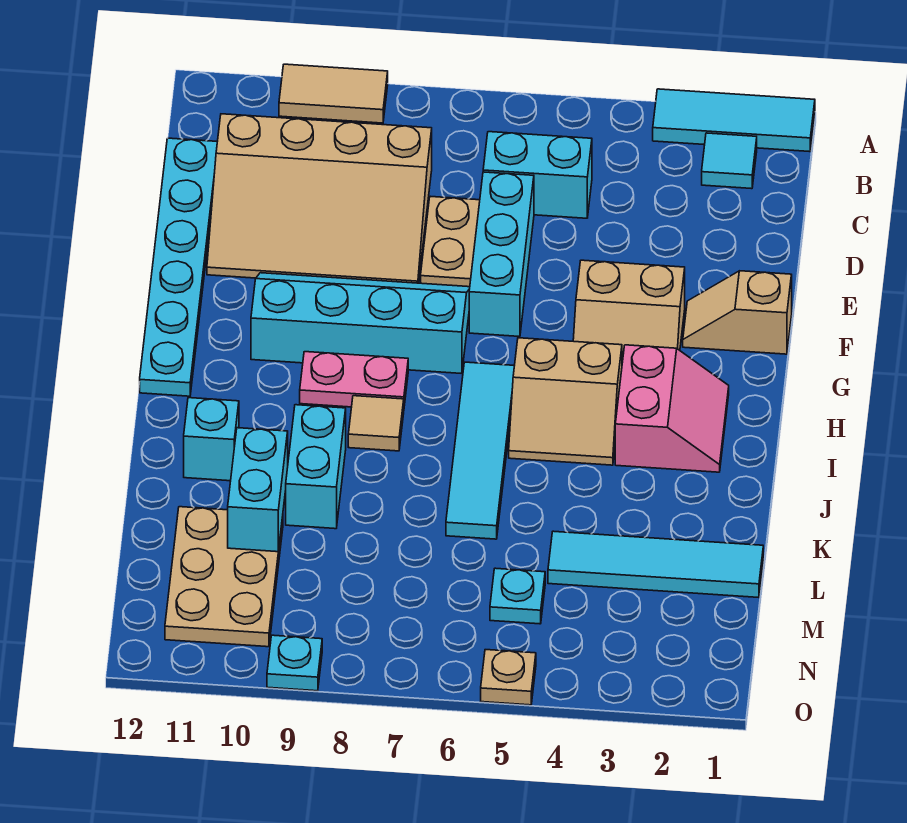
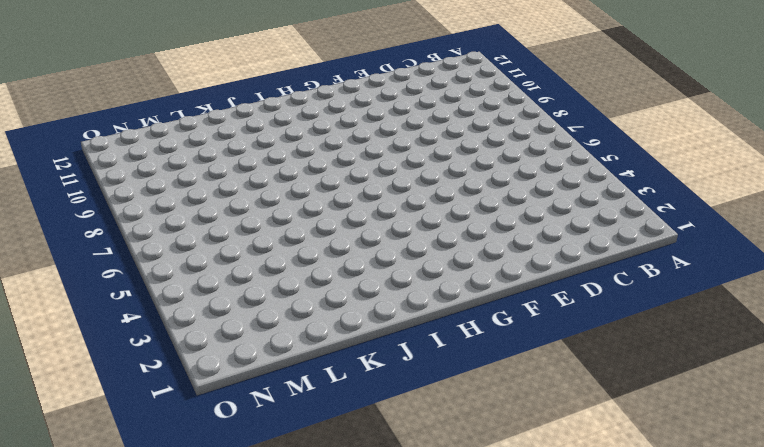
none -> cyan 1x3 tile [653,89,815,152]
none -> tan 1x2 tile [279,64,388,123]
none -> cyan 1x1 tile [702,133,757,189]

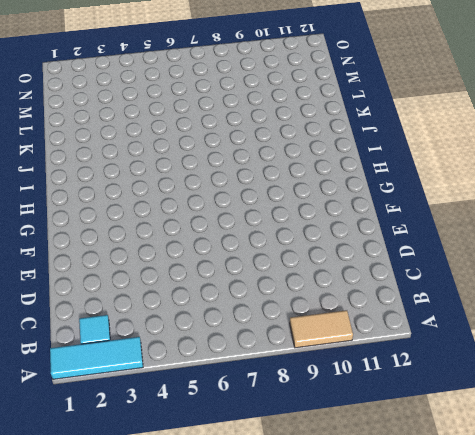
none -> cyan 1x2 brick [483,132,592,218]
none -> tan 3x4 slope [207,114,432,283]
none -> cyan 1x6 plate [140,138,217,396]

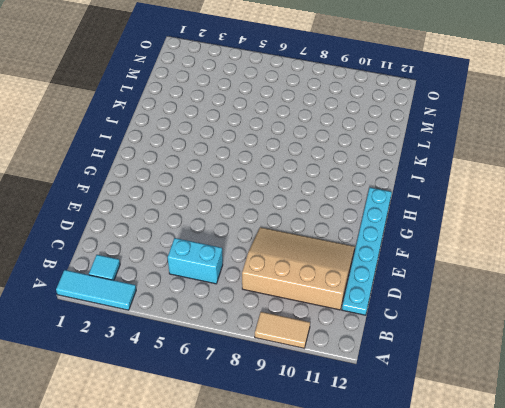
none -> cyan 1x3 brick [469,172,534,337]
none -> tan 1x2 plate [421,196,480,287]
none -> tan 1x2 slope [683,271,792,354]

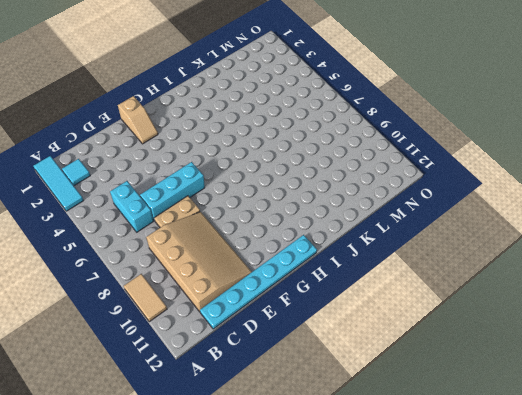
none -> tan 2x2 slope [573,260,685,363]
none -> cyan 2x4 slope [251,273,470,374]
none -> pink 2x2 slope [615,345,729,472]

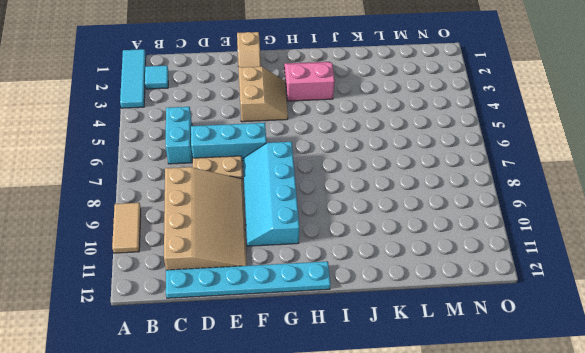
none -> tan 2x2 slope [509,338,622,465]
none -> cyan 1x4 tile [446,362,515,539]
none -> pink 1x2 plate [300,352,408,407]

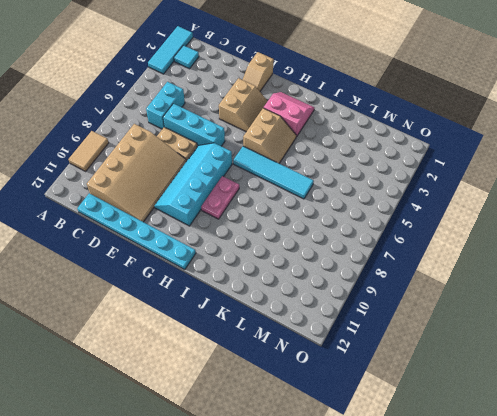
none -> tan 1x1 tile [348,396,404,451]
none -> cyan 1x2 brick [286,405,346,529]
none -> cyan 1x1 brick [184,398,239,481]

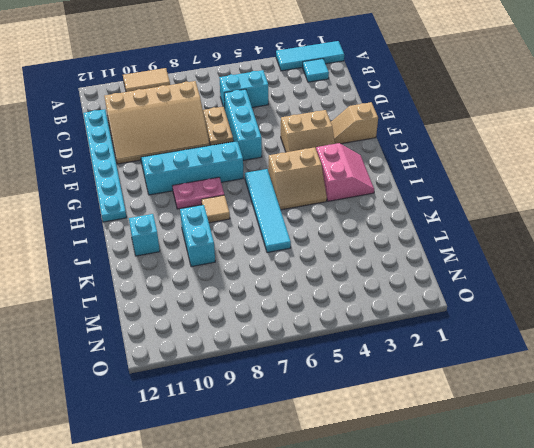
none -> cyan 1x4 tile [548,531,763,598]
none -> tan 2x3 plate [165,507,283,647]
none -> cyan 1x1 plate [490,568,545,624]

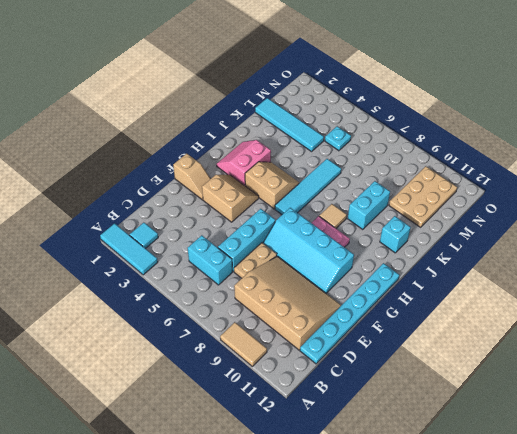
none -> tan 1x1 plate [481,650,536,705]
none -> cyan 1x1 plate [267,635,322,691]
none -> cyan 1x2 brick [228,428,288,552]

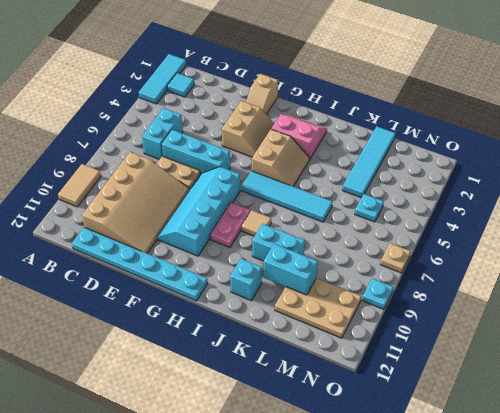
tan 1x1 plate [380,243,411,273] -> tan 1x1 plate moved to [481,650,536,705]

